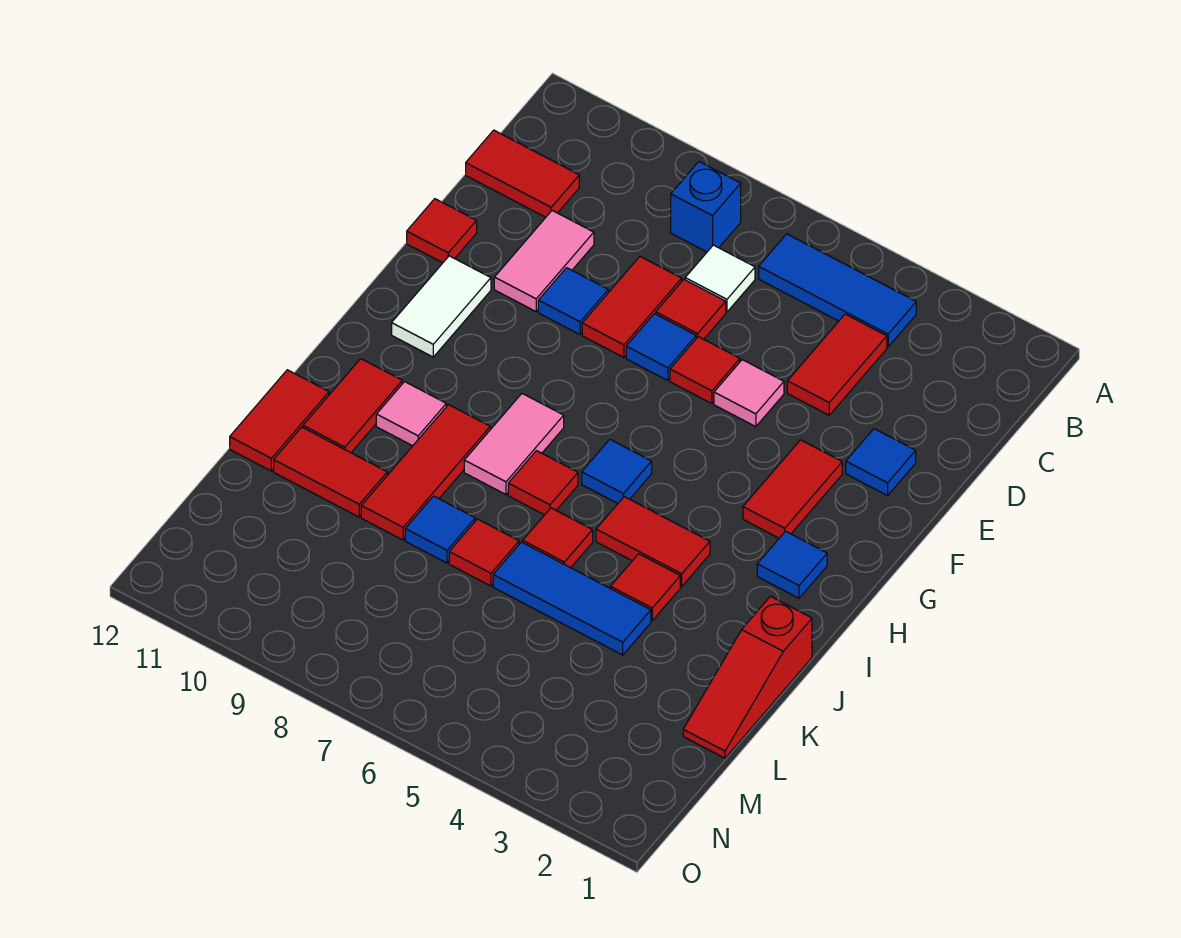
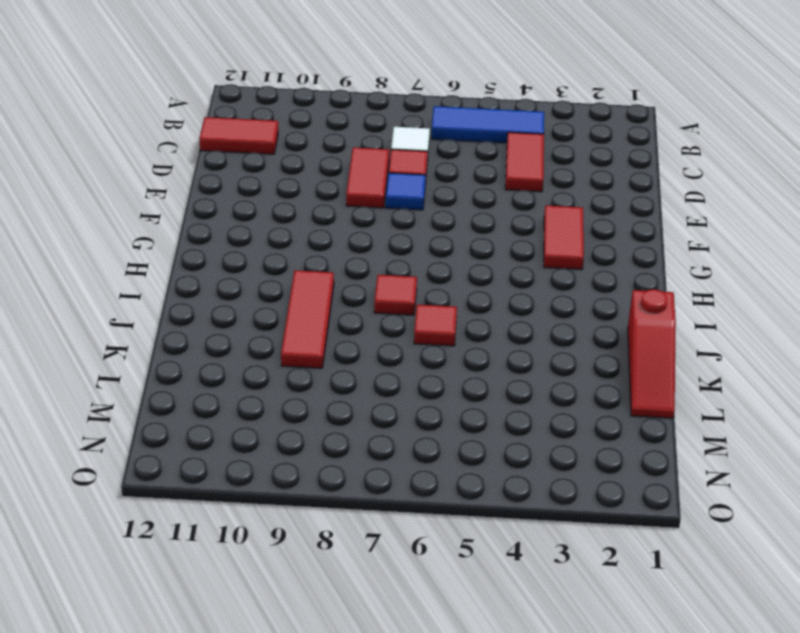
none -> blue 1x1 brick [671,162,741,252]
none -> pink 1x2 tile [494,211,594,311]
none -> blue 1x1 tile [846,429,916,496]
none -> pink 1x1 tile [714,360,784,427]

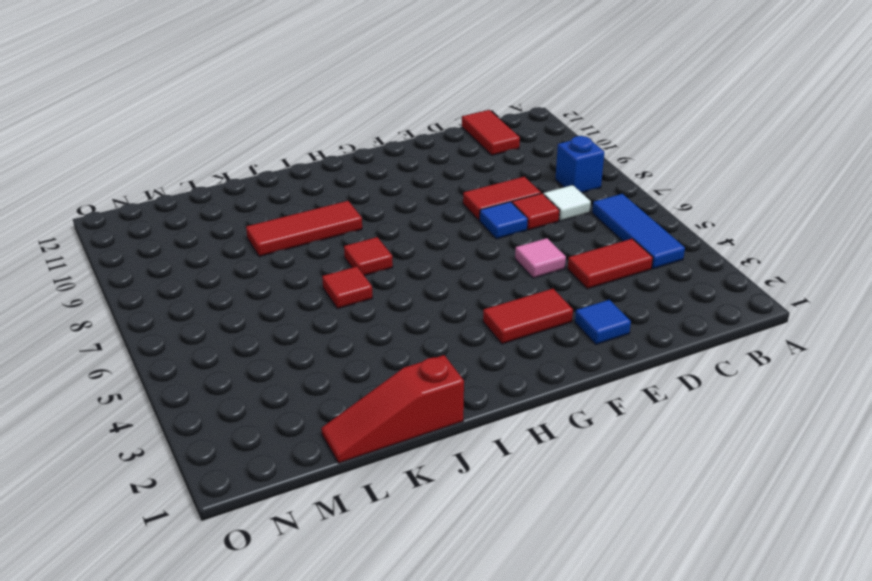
none -> pink 1x2 tile [494,211,594,311]
none -> red 1x1 tile [670,337,740,404]
none -> blue 1x1 tile [538,268,608,334]
none -> red 1x1 tile [407,199,477,263]

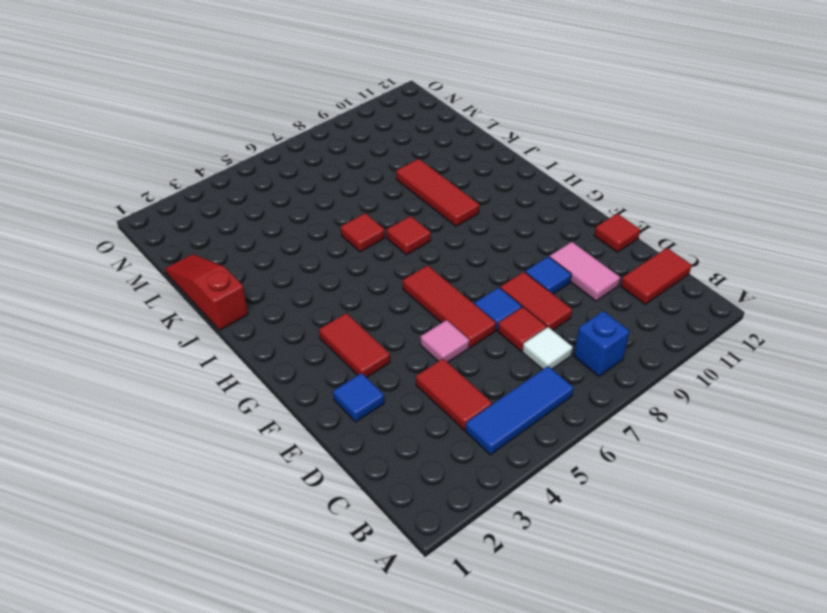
red 1x3 tile [403,265,496,348] -> red 1x1 tile [670,337,740,404]
none -> white 1x2 tile [392,256,491,357]
none -> blue 1x1 tile [757,531,827,598]
none -> blue 1x1 tile [582,440,652,503]
none -> pink 1x2 tile [464,394,564,494]

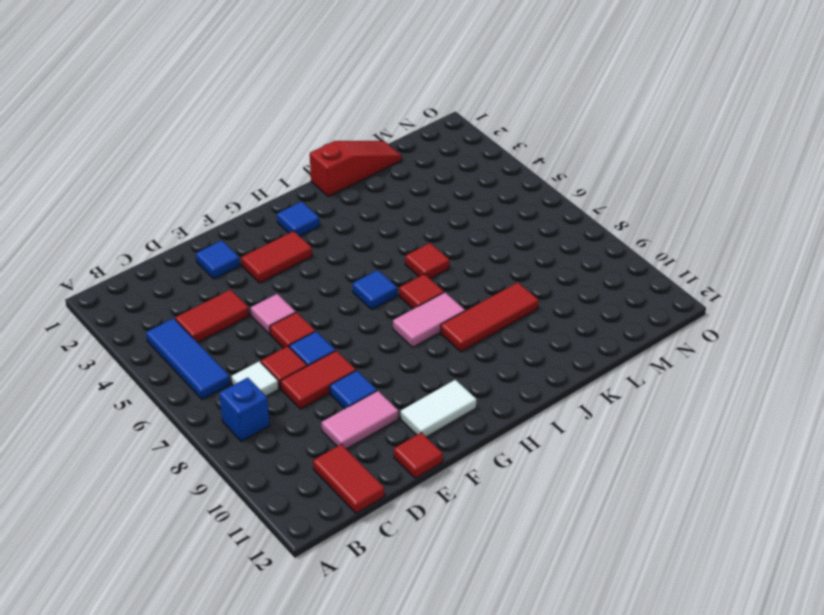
none -> red 1x2 tile [596,497,710,586]
none -> pink 1x1 tile [376,382,446,446]
none -> red 1x2 tile [303,359,402,453]
none -> red 1x1 tile [611,554,680,621]

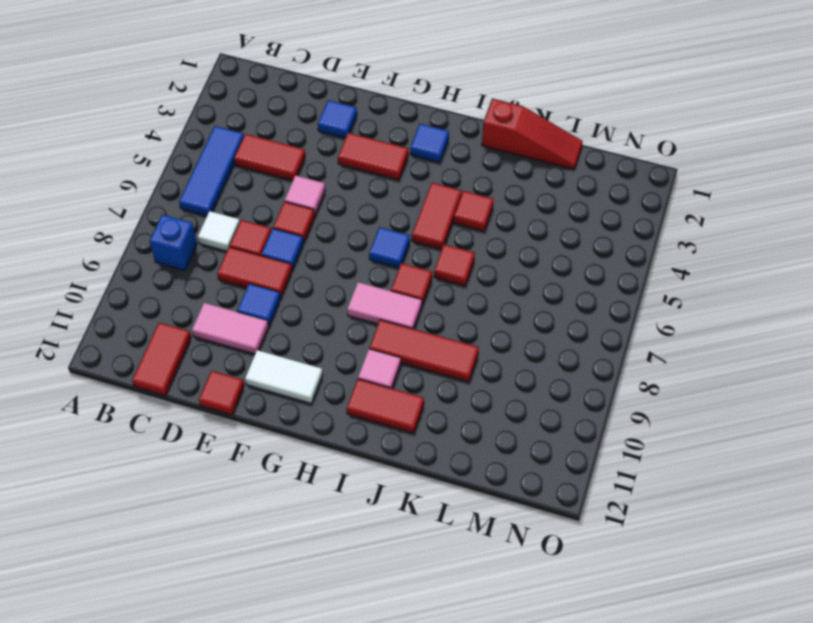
none -> red 1x2 tile [230,370,329,471]
none -> blue 1x3 tile [493,542,651,655]
none -> red 1x1 tile [449,519,519,586]
none -> blue 1x1 tile [405,496,475,563]

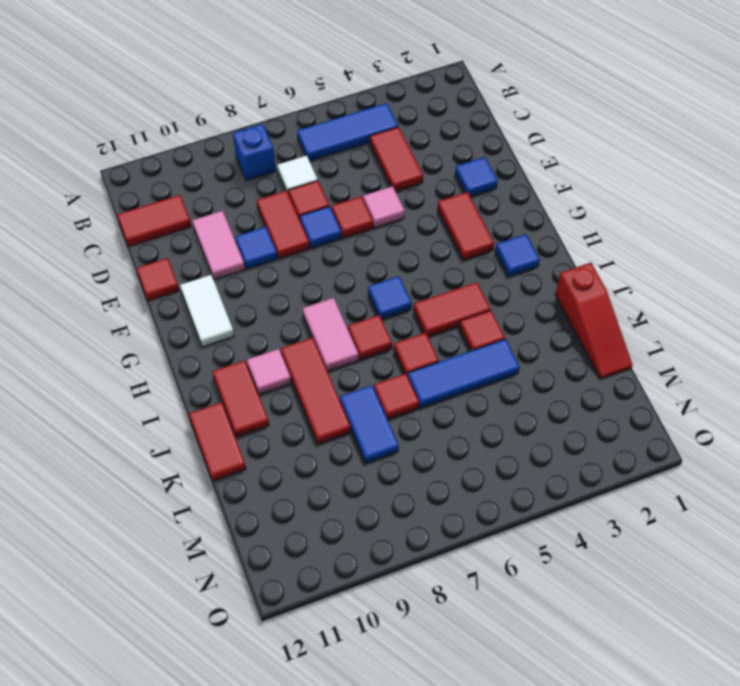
blue 1x2 tile [340,385,399,463] -> blue 1x1 tile [405,496,475,563]
none -> red 1x2 tile [274,427,387,517]

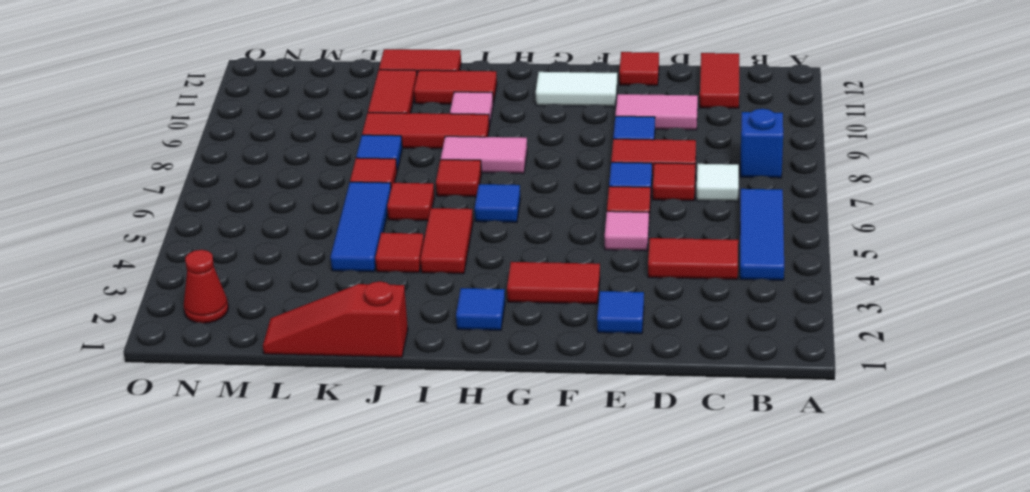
red 1x1 cone [184,250,228,323] -> none

